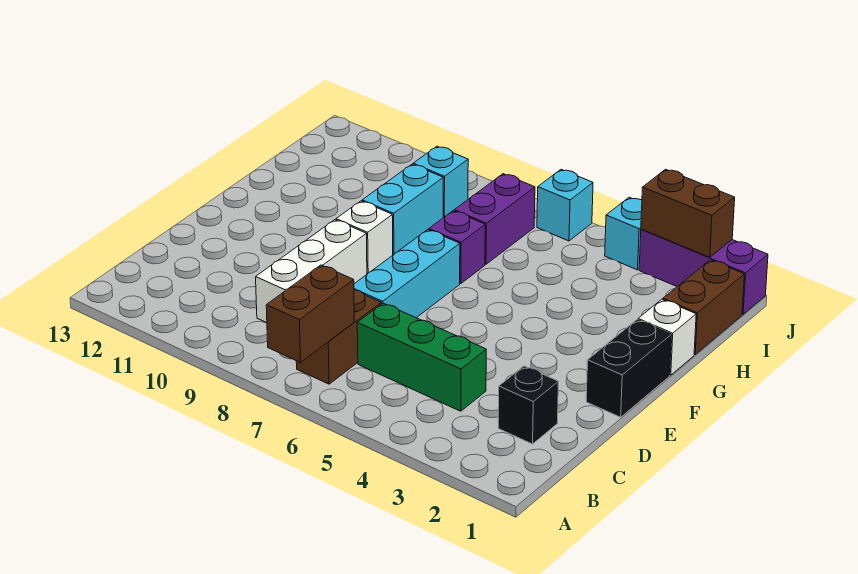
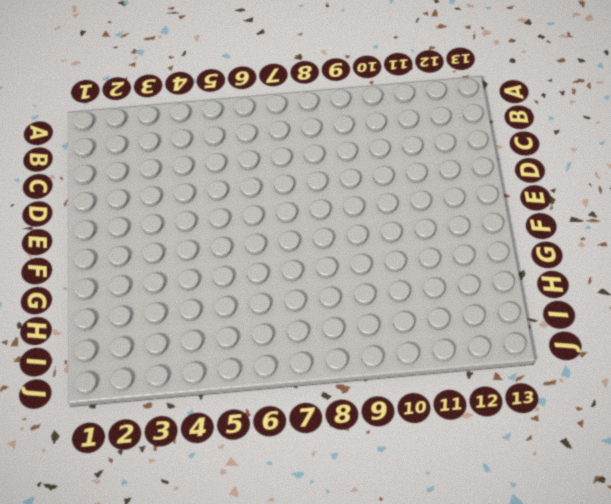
none -> brown 1x2 brick [296,290,381,384]
none -> black 1x1 brick [498,366,559,444]
none -> green 1x3 brick [357,303,486,411]

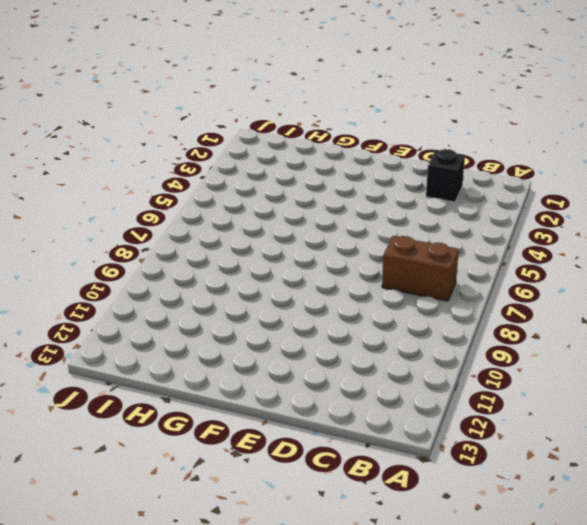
none -> green 1x3 brick [357,303,486,411]
none -> white 1x3 brick [256,220,367,323]
none -> cyan 1x3 brick [354,230,460,318]

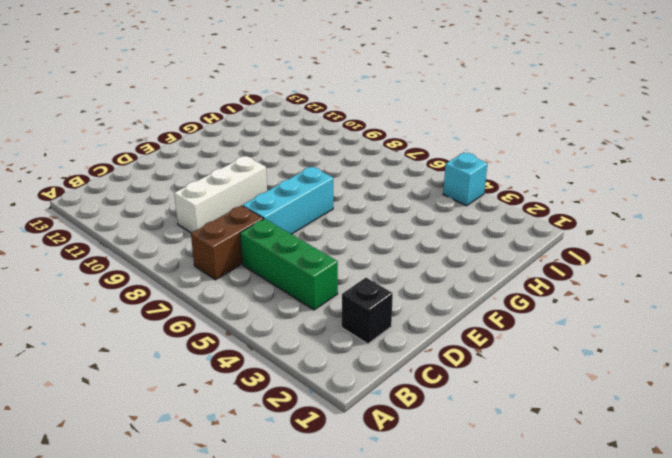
none -> black 1x2 brick [586,320,672,417]
none -> white 1x1 brick [336,201,393,273]
none -> white 1x1 brick [638,299,696,375]

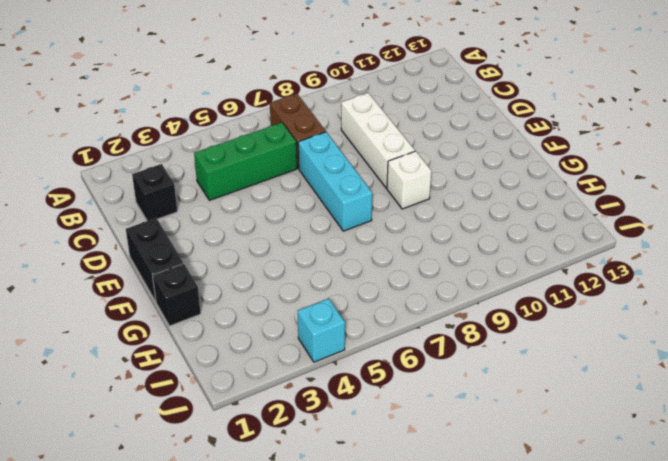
black 1x1 brick [153,264,201,326] -> white 1x1 brick [638,299,696,375]
none -> purple 1x1 brick [429,211,485,284]
none -> cyan 1x2 brick [362,164,443,255]
none -> brown 1x2 brick [663,260,744,354]

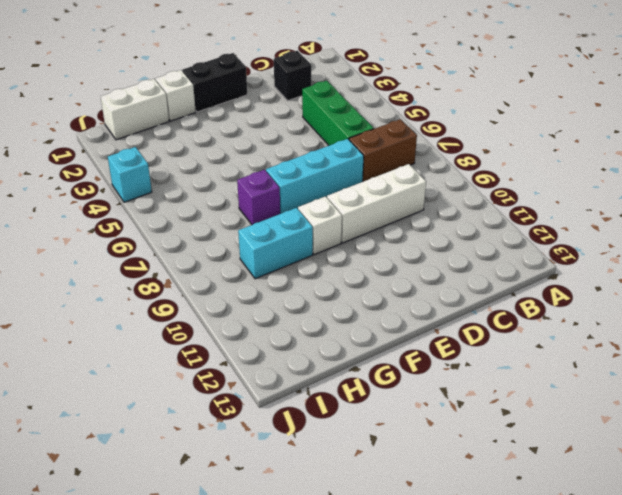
white 1x2 brick [101,79,169,140] -> brown 1x2 brick [663,260,744,354]
none -> purple 1x2 brick [454,174,535,264]
none -> cyan 1x1 brick [413,146,468,217]
none -> purple 1x3 brick [639,229,768,314]

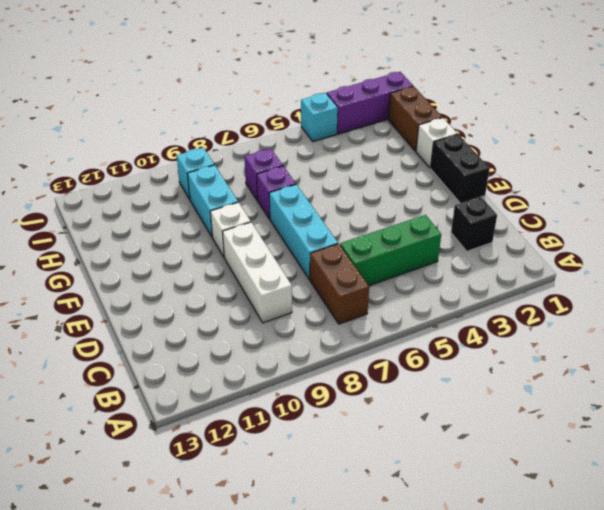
purple 1x1 brick [244,148,283,201] -> purple 1x2 brick [454,174,535,264]
none -> cyan 1x1 brick [537,170,593,241]
none -> brown 1x2 brick [266,265,354,362]
none -> brown 1x2 brick [641,169,735,257]

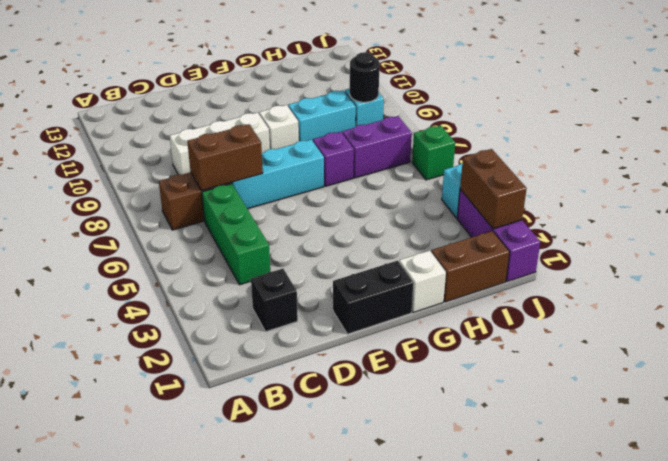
brown 1x2 brick [187,124,263,191] -> brown 1x2 brick moved to [266,265,354,362]
black 1x1 round brick [350,52,380,102] -> none
green 1x1 brick [412,126,455,180] -> cyan 1x1 brick [537,170,593,241]

